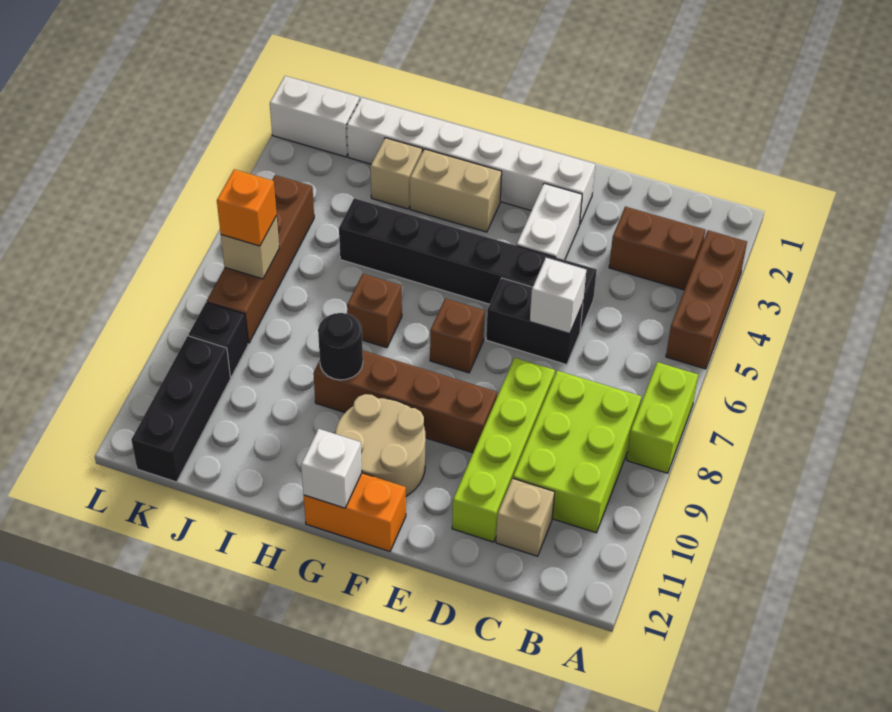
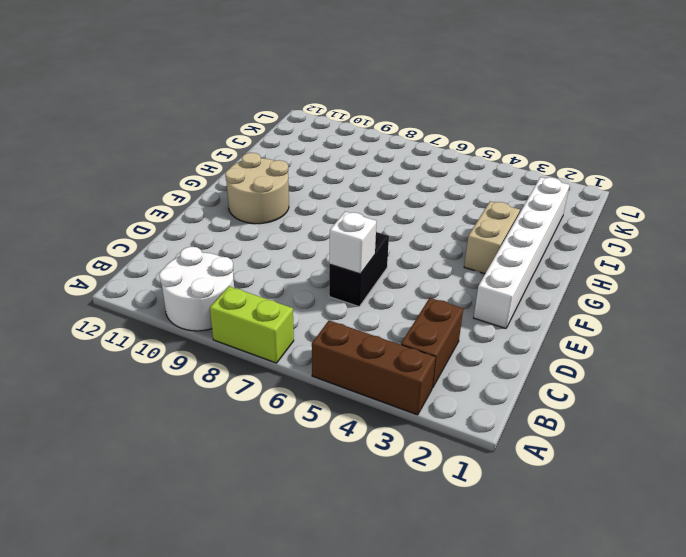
white 2x2 round brick [159,247,234,331] -> lime 2x3 brick [513,371,642,533]
none -> tan 1x1 brick [496,478,555,556]
none -> black 1x6 brick [339,198,597,331]
none -> lime 1x4 brick [452,358,555,542]

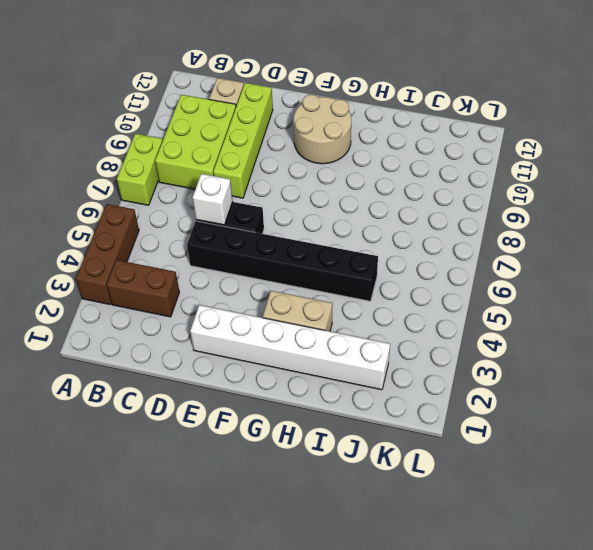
none -> white 1x2 brick [517,183,582,260]
none -> brown 1x4 brick [313,351,497,453]
none -> brown 1x1 brick [430,298,485,373]

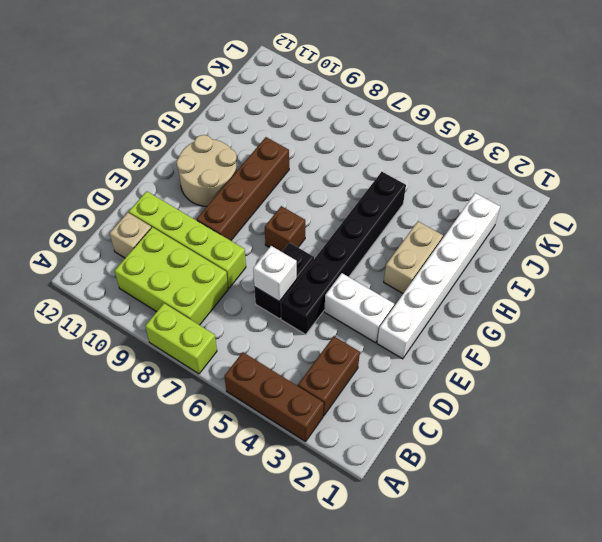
none -> orange 1x2 brick [304,473,406,551]
none -> brown 1x1 brick [347,274,402,348]
none -> tan 1x1 brick [370,138,422,209]

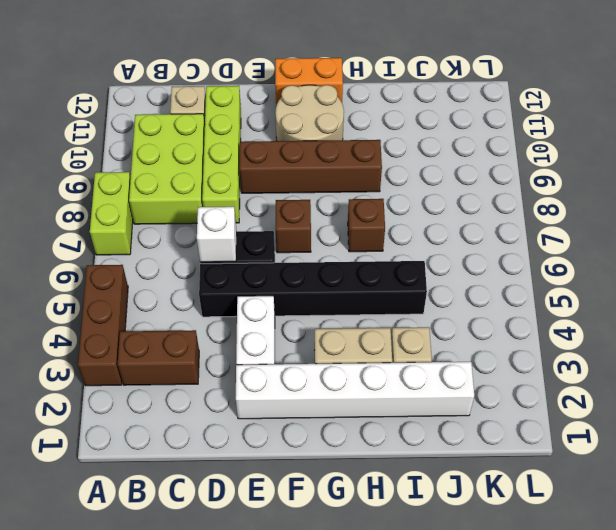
none -> white 1x2 brick [270,76,360,157]
none -> brown 1x4 brick [207,175,314,343]
none -> black 1x1 brick [189,302,248,377]

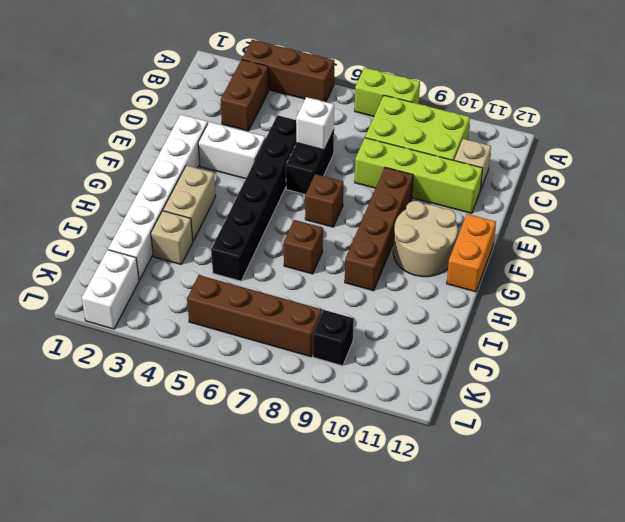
none -> black 1x3 brick [131,336,231,482]
none -> white 1x1 brick [301,429,362,508]
none -> black 1x1 round brick [318,313,363,380]

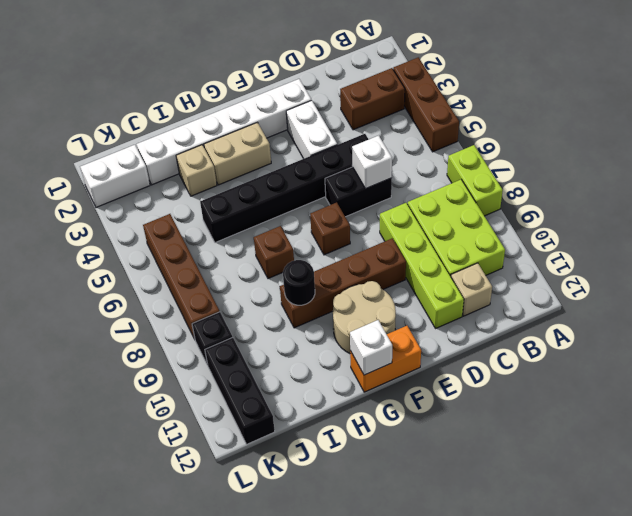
none -> tan 1x1 brick [221,216,279,279]
none -> orange 1x1 brick [217,169,277,246]

